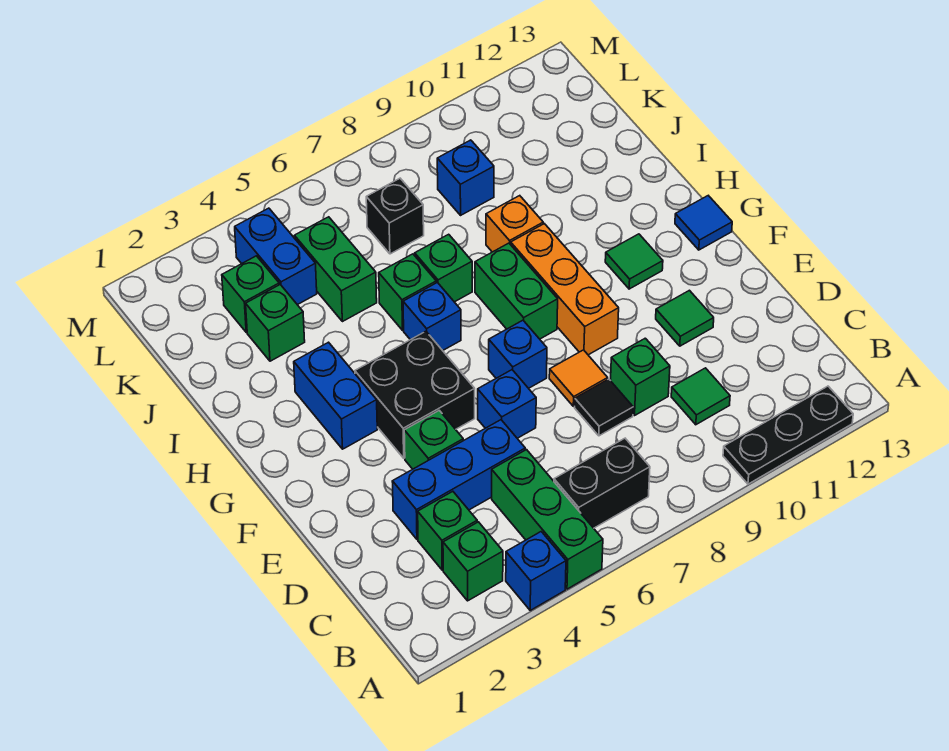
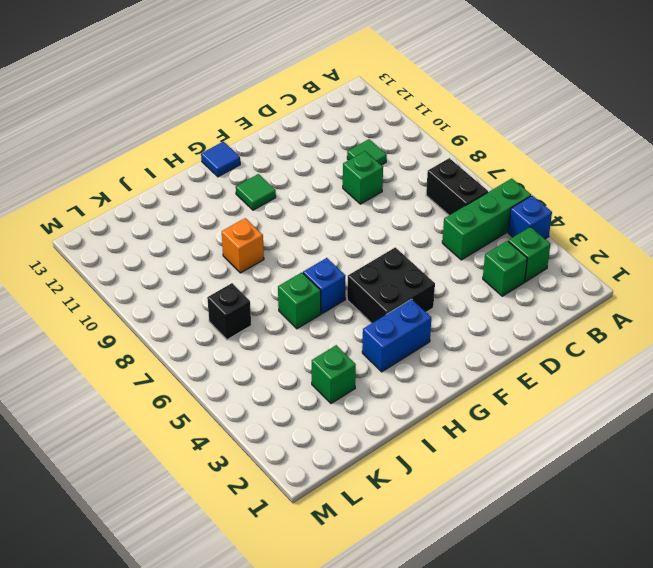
none -> black 1x3 plate [723,386,853,484]
none -> blue 1x3 brick [392,420,525,539]
none -> black 1x1 tile [575,379,633,436]
none -> green 1x1 brick [404,410,463,469]

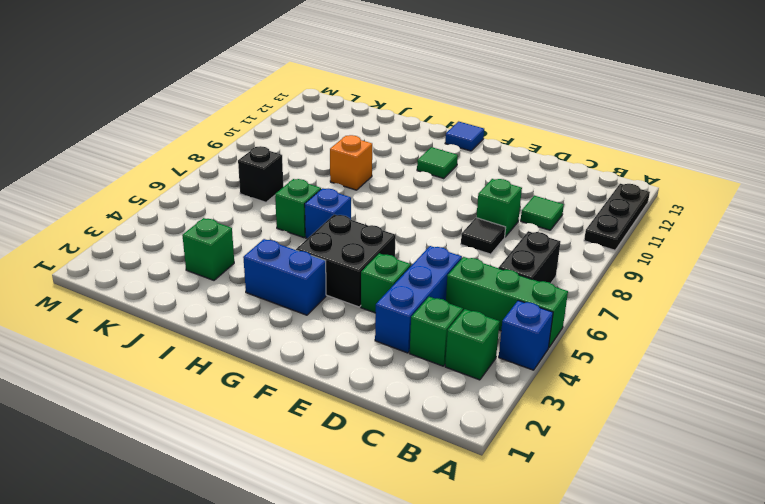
none -> blue 1x1 brick [478,370,536,438]
none -> orange 1x1 tile [549,350,608,406]
none -> green 1x1 tile [656,290,714,346]
none -> blue 1x1 brick [489,320,547,388]

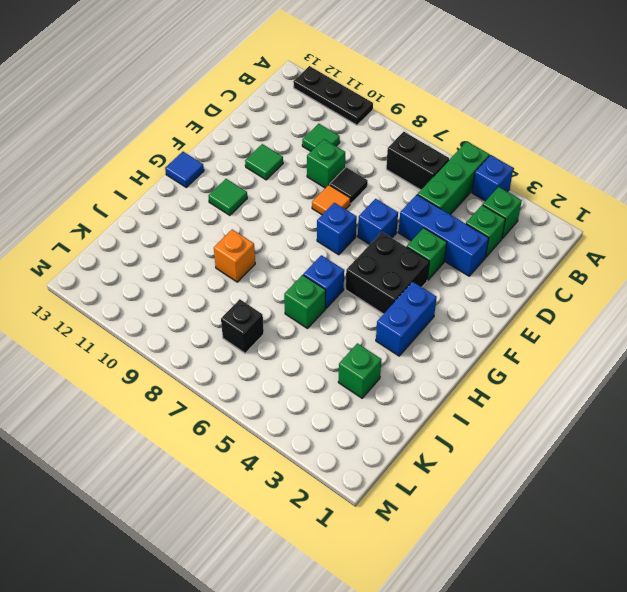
none -> orange 1x3 brick [511,224,619,355]
none -> green 1x2 brick [475,243,558,339]
none -> green 1x1 brick [415,234,472,302]
none -> green 1x2 brick [295,217,377,322]

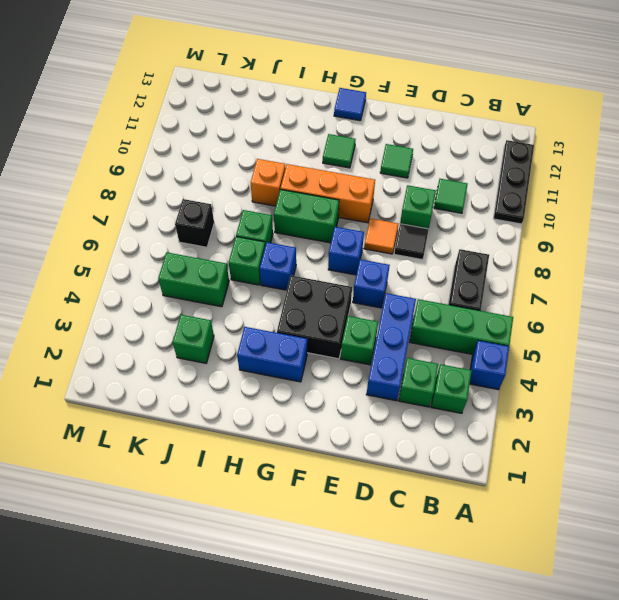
none -> green 1x1 brick [222,256,279,332]
none -> blue 1x2 brick [235,208,317,305]
none -> blue 1x1 brick [437,140,494,215]

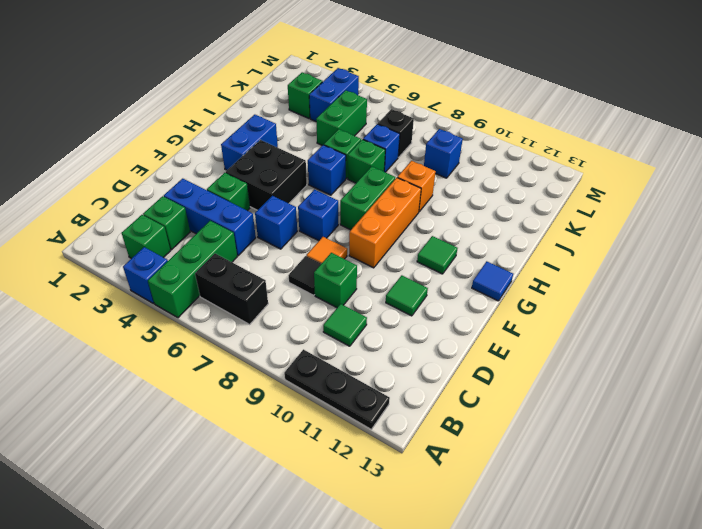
blue 1x1 brick [363,124,400,172] -> none
none -> green 1x1 brick [246,285,305,361]

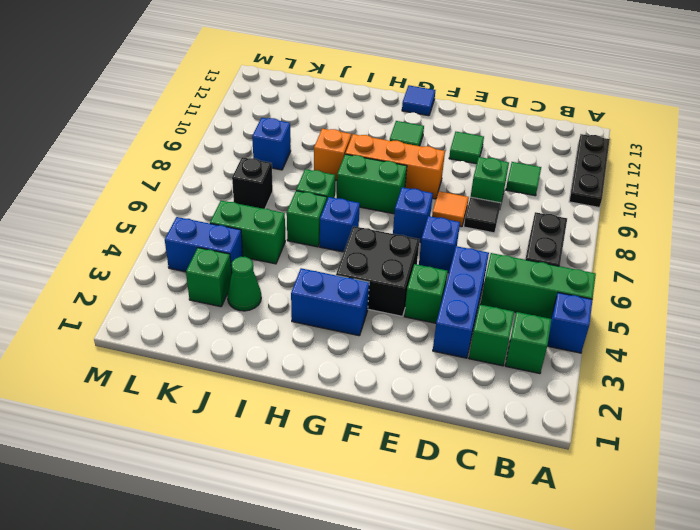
green 1x1 cone [227,257,261,311] -> green 1x1 brick [246,285,305,361]

